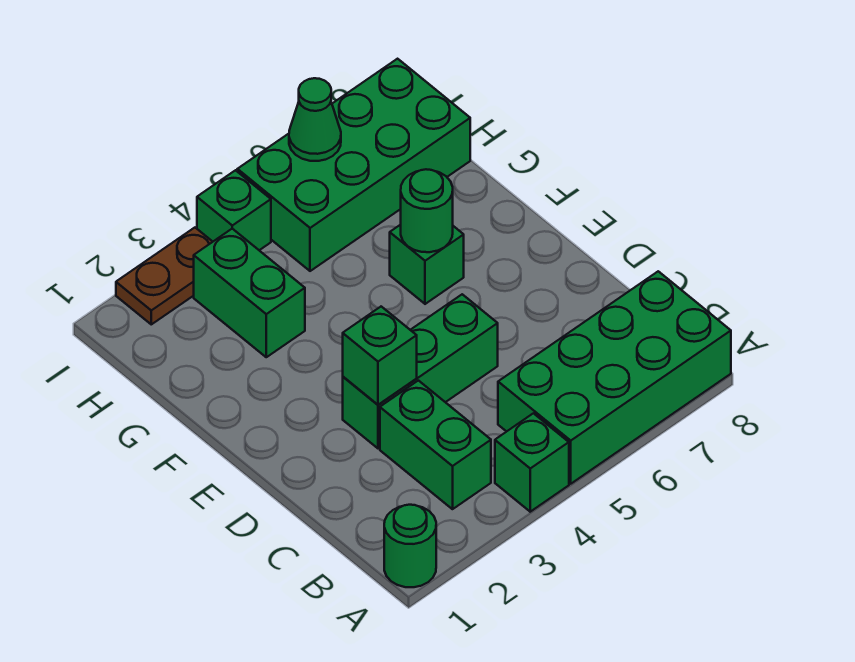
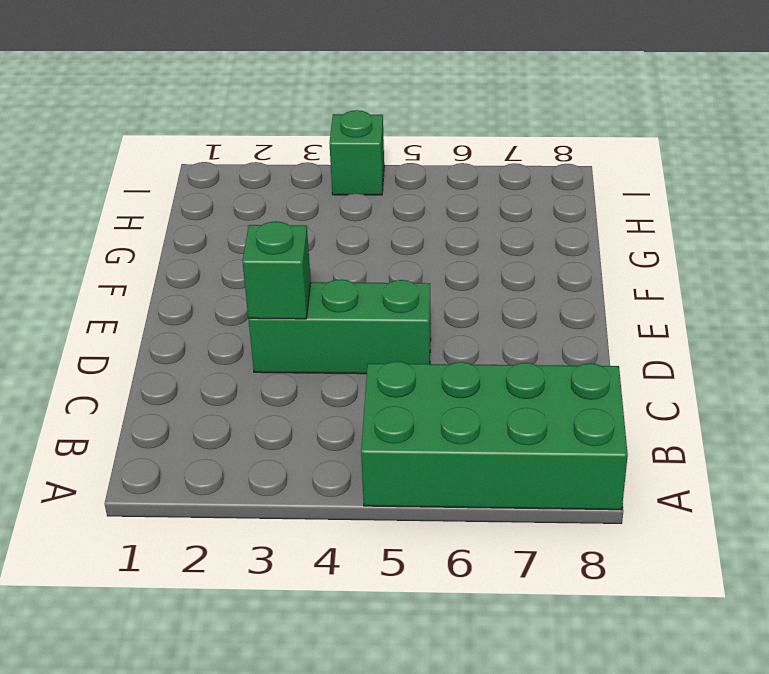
none -> green 1x1 round brick [384,505,436,587]
none -> green 1x1 brick [495,413,569,512]
none -> green 1x2 brick [380,381,491,509]

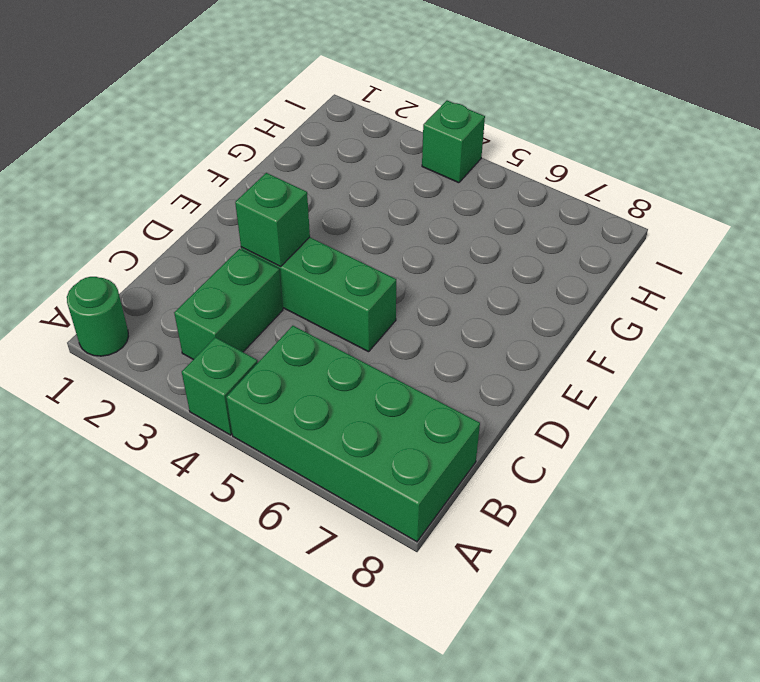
none -> green 1x1 brick [390,225,464,304]
none -> green 1x2 brick [194,229,305,357]
none -> green 2x4 brick [237,59,470,271]

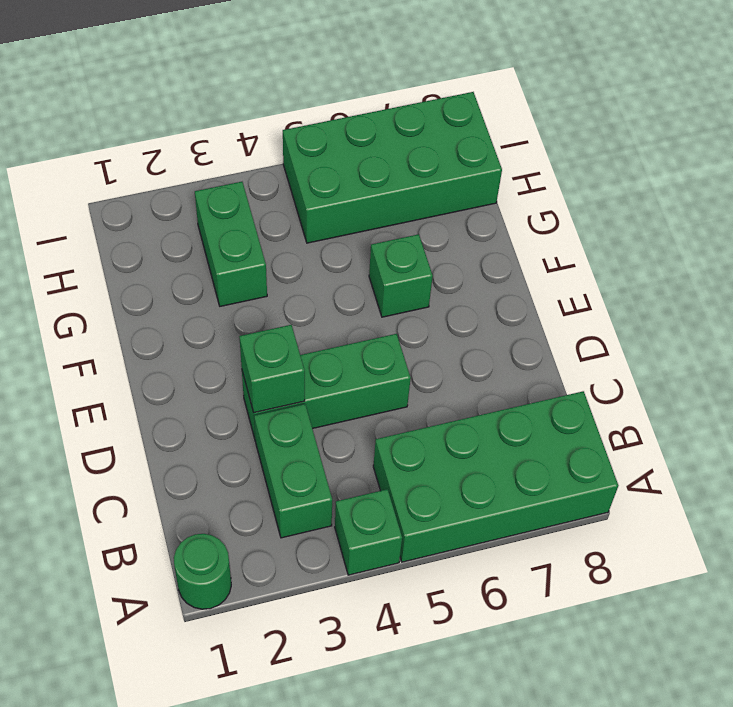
none -> brown 1x2 plate [116,228,213,324]
none -> green 1x1 brick [197,170,271,250]
none -> green 1x1 round brick [401,169,453,252]

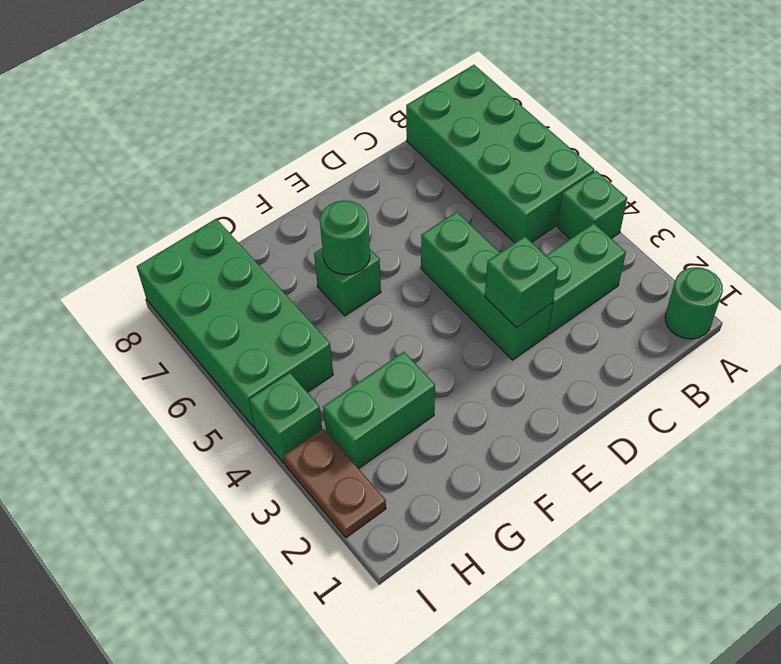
none -> green 1x1 cone [289,78,341,161]

